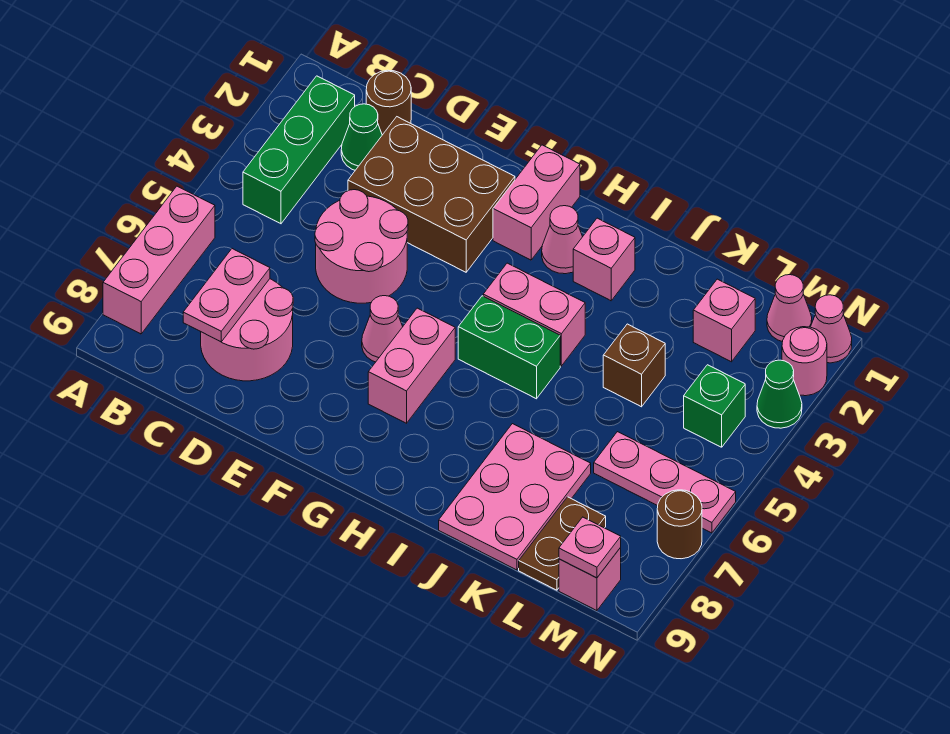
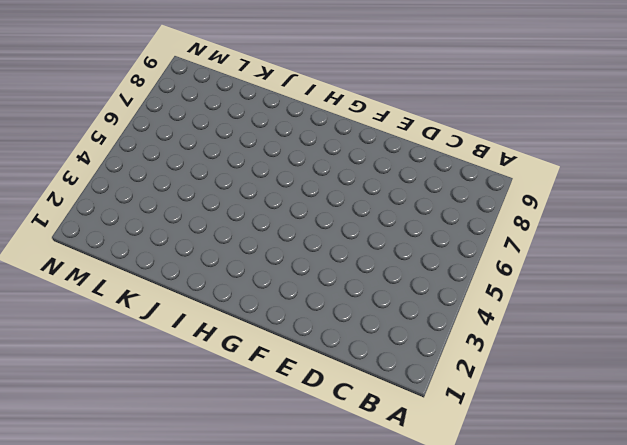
none -> pink 1x3 brick [103,186,215,334]
none -> green 1x3 brick [243,76,355,224]
none -> brown 1x1 round brick [366,70,411,135]

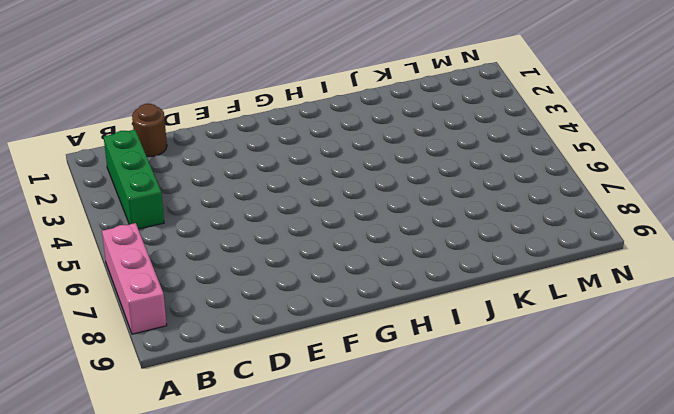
none -> green 1x1 cone [341,104,382,170]
none -> pink 2x2 round brick [201,279,293,381]
none -> brown 2x3 brick [348,117,515,272]

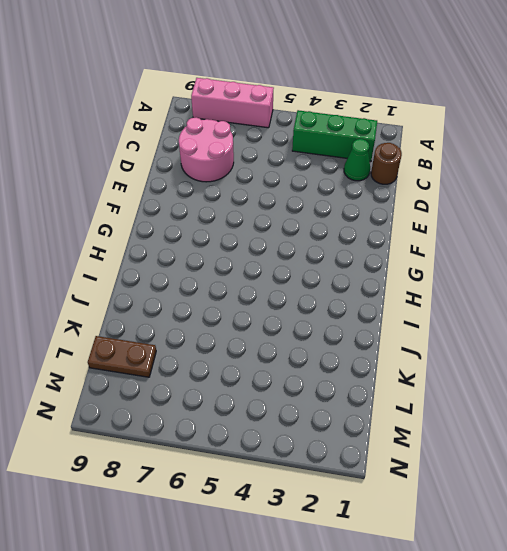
none -> brown 2x3 brick [348,117,515,272]
none -> pink 2x2 round brick [315,190,408,303]
none -> pink 1x1 cone [362,296,403,362]

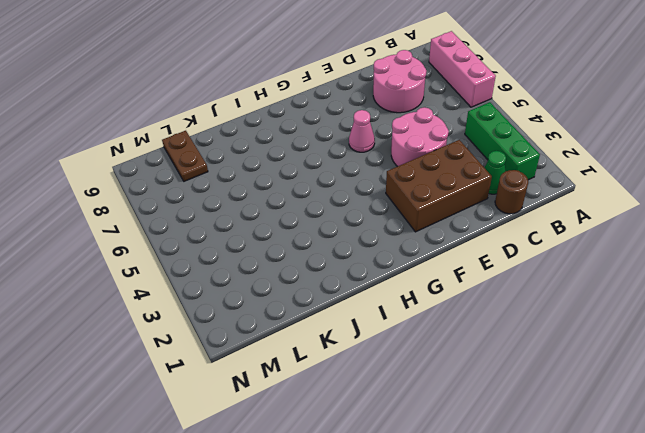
none -> pink 1x2 brick [493,145,580,260]
none -> pink 1x2 brick [368,308,455,423]
none -> pink 1x1 cone [542,206,582,274]

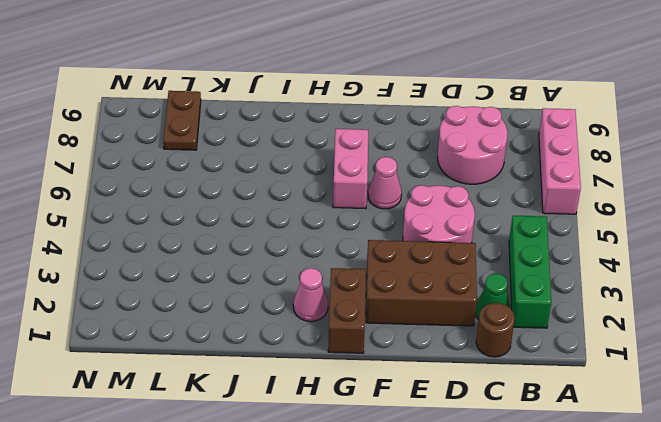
brown 1x2 brick [328,268,366,353] -> pink 1x2 brick [493,145,580,260]
none -> pink 1x2 brick [483,263,585,366]
none -> green 1x2 brick [458,296,560,399]
none -> pink 1x1 brick [573,218,635,301]

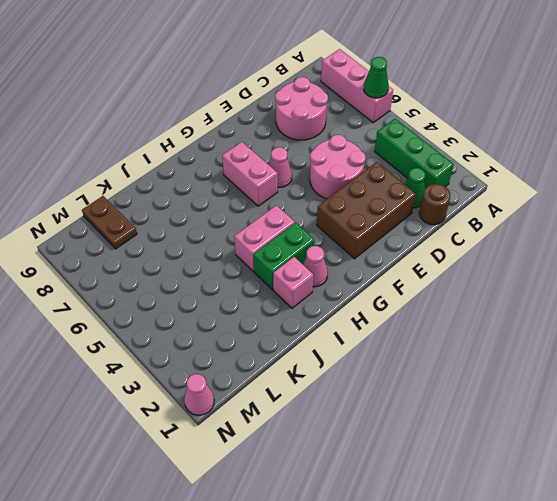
green 1x1 cone [364,57,389,98] -> green 1x1 cone moved to [757,360,802,428]
green 1x2 brick [254,223,315,290] -> green 1x2 brick moved to [458,296,560,399]
none -> pink 1x2 brick [493,145,580,260]
none -> pink 2x3 plate [439,424,591,570]
none -> brown 1x1 brick [603,324,665,407]

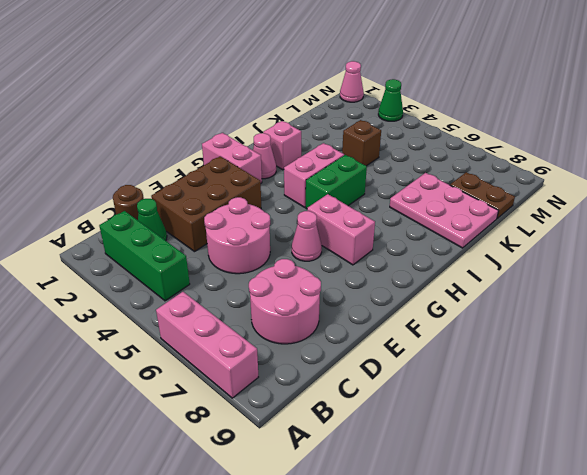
none -> pink 1x1 brick [693,279,755,362]
none -> pink 1x3 plate [594,432,736,533]
none -> pink 1x1 cone [767,275,812,342]

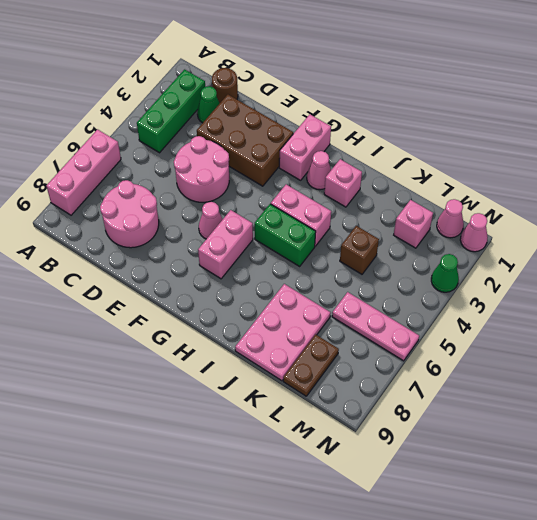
none -> green 1x1 brick [684,365,745,447]
none -> pink 1x1 brick [559,548,621,611]
none -> pink 1x1 round brick [782,327,827,396]

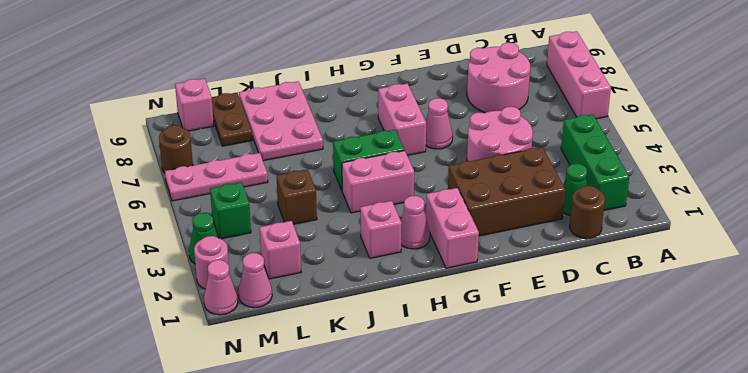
none -> pink 1x2 plate [183,249,270,342]
none -> pink 1x1 plate [559,517,621,578]

